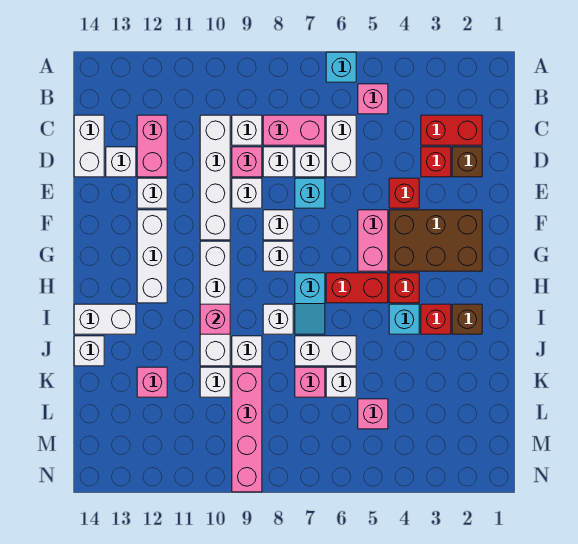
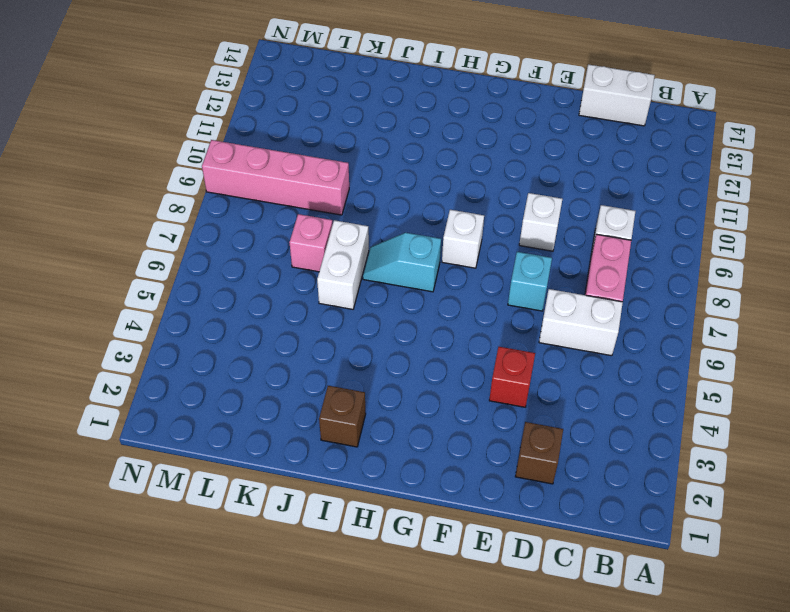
none -> cyan 1x1 brick [326,52,356,82]
none -> pink 1x1 brick [358,84,388,114]
none -> red 1x2 brick [421,115,482,145]
none -> white 1x4 brick [200,115,230,240]

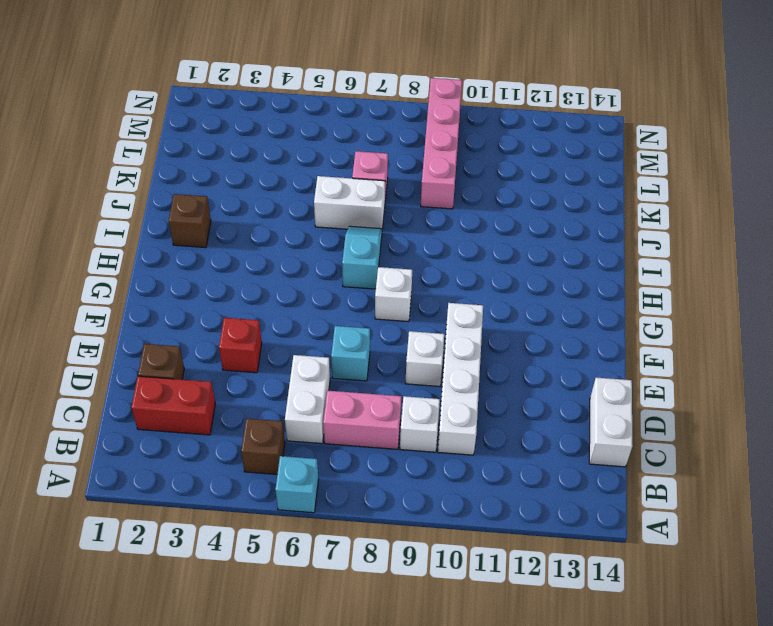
brown 1x1 brick [241,418,285,474] -> pink 1x1 brick [358,84,388,114]
none -> pink 1x2 brick [137,115,167,177]
none -> red 1x1 brick [421,147,451,177]
none -> white 1x1 brick [295,147,325,177]
none -> white 1x1 brick [263,147,293,177]

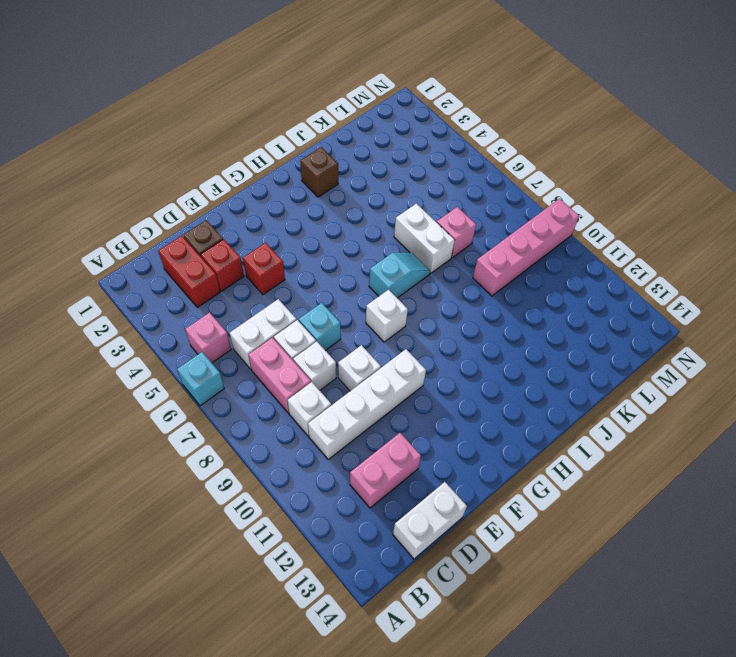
none -> pink 1x1 brick [232,147,262,177]
none -> white 1x1 brick [106,147,136,177]
none -> white 1x1 brick [137,178,167,208]
none -> brown 2x3 brick [389,210,482,271]

